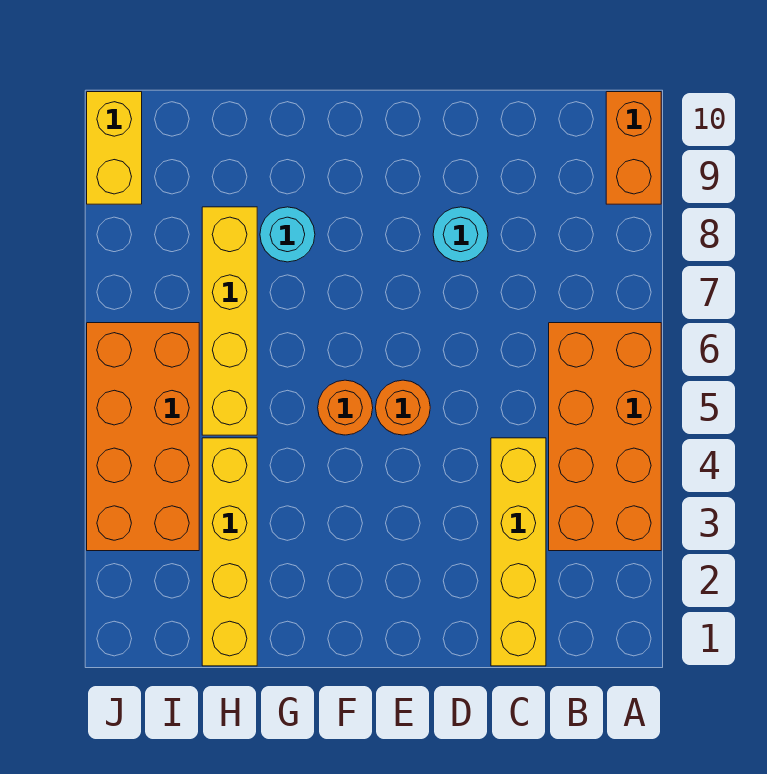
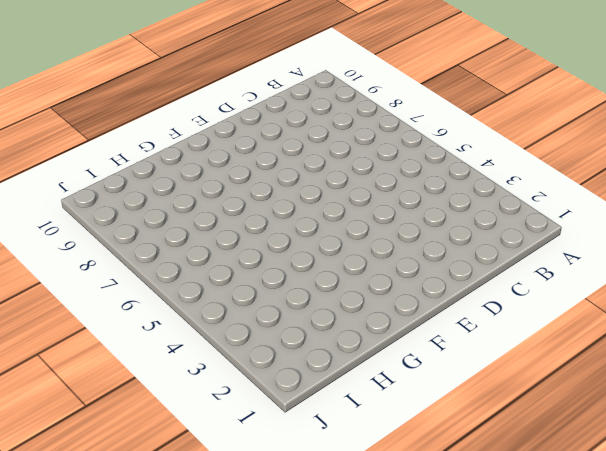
none -> orange 2x4 brick [549,323,661,551]
none -> orange 1x2 brick [606,92,661,204]

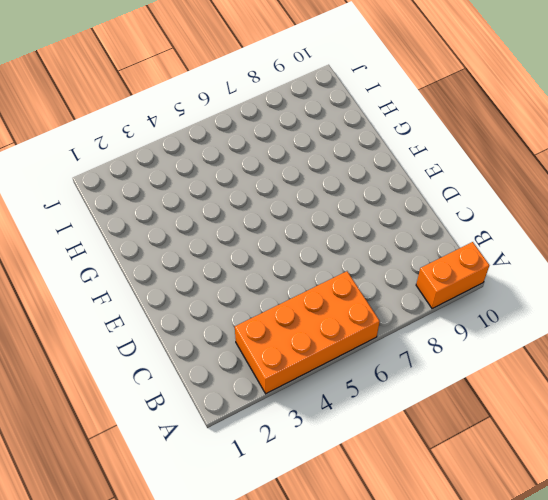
none -> yellow 1x4 brick [491,438,546,666]
none -> cyan 1x1 round brick [433,207,488,262]

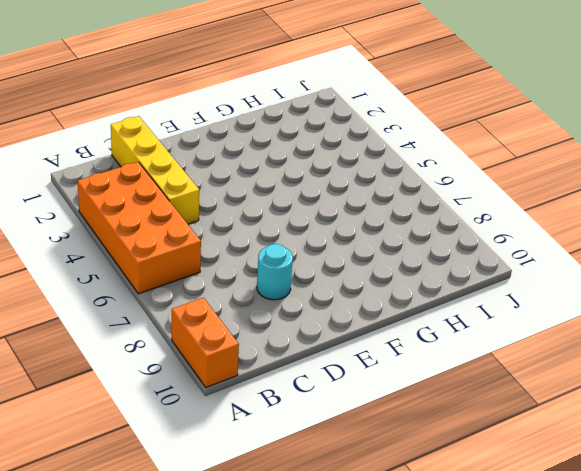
none -> orange 1x1 round brick [375,380,430,435]
none -> orange 1x1 round brick [318,380,373,435]

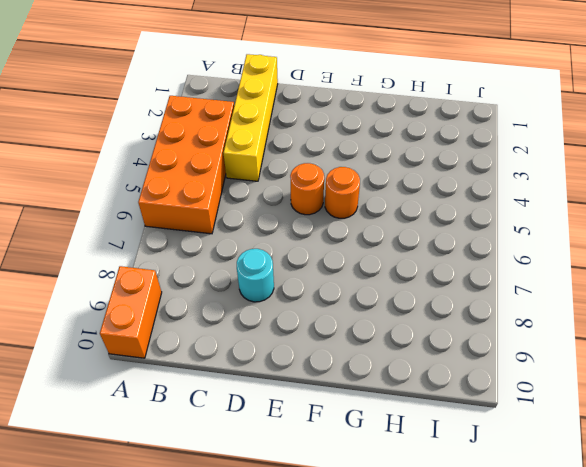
none -> cyan 1x1 round brick [260,207,315,262]
none -> yellow 1x4 brick [202,438,257,666]

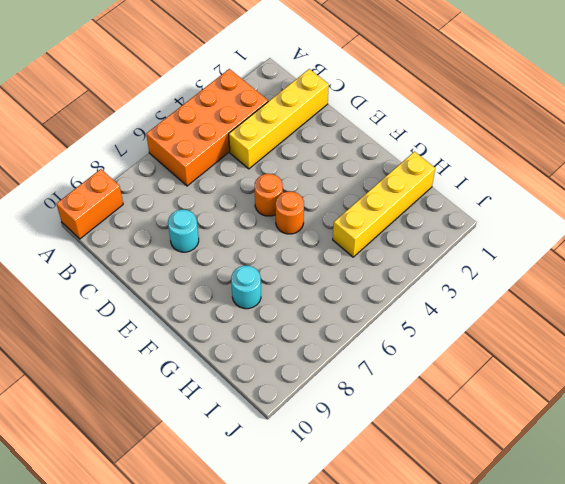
none -> yellow 1x4 brick [202,207,257,435]
none -> orange 2x4 brick [87,323,199,551]

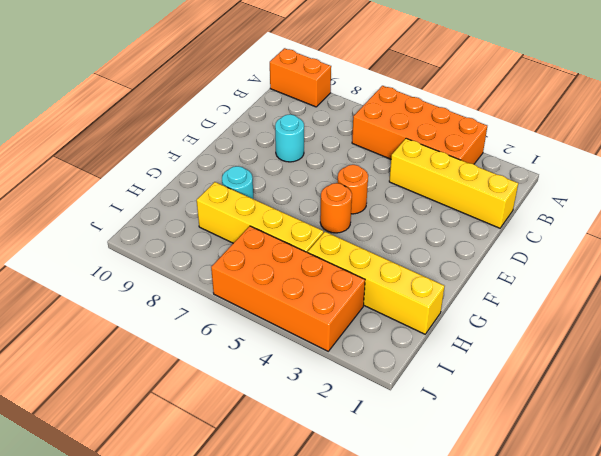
none -> yellow 1x2 brick [87,92,142,204]

